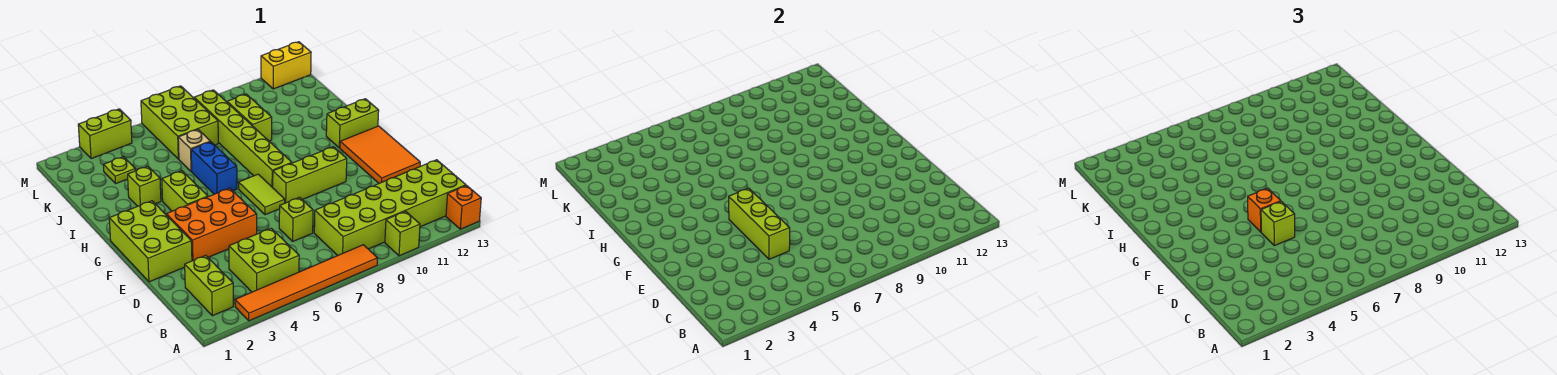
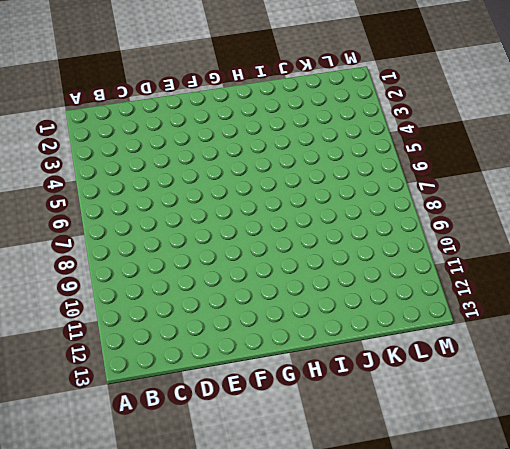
none -> orange 1x6 tile [235,245,378,321]
none -> lime 1x1 brick [385,211,420,256]
none -> orange 1x1 brick [446,186,481,229]

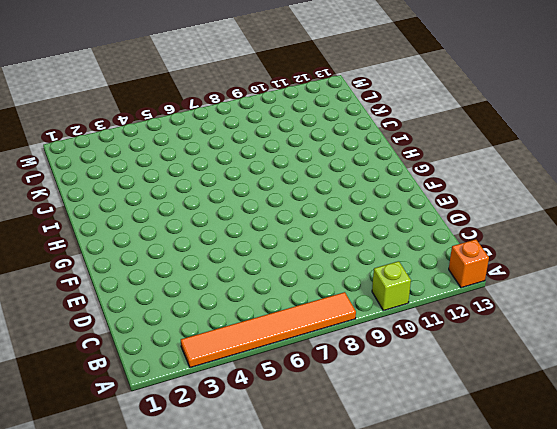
none -> lime 1x2 brick [185,255,233,316]
none -> lime 2x2 brick [229,228,299,292]
none -> lime 2x6 brick [314,160,466,255]

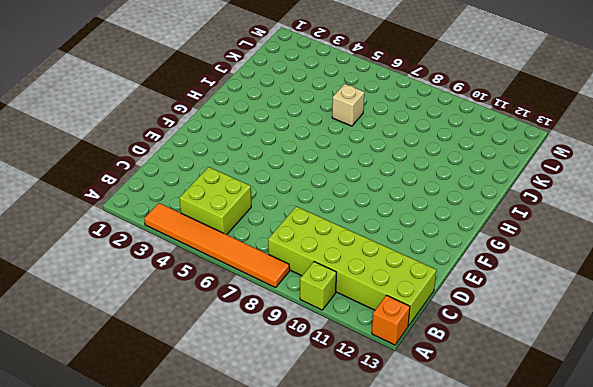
none -> lime 1x2 brick [185,255,233,316]
none -> lime 1x1 brick [279,197,313,241]
none -> lime 2x3 brick [109,201,192,282]

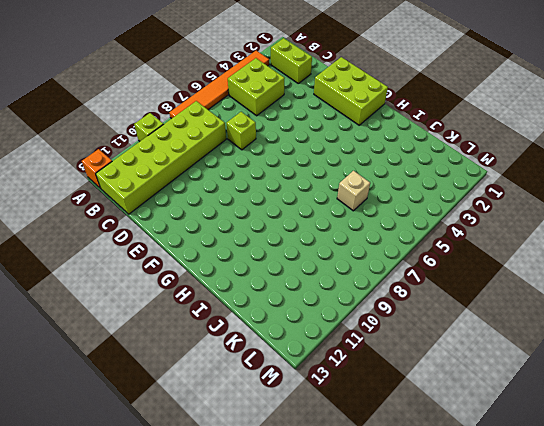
none -> orange 2x3 brick [166,188,257,261]
none -> orange 2x3 tile [340,126,420,183]
none -> lime 1x2 tile [239,174,285,215]

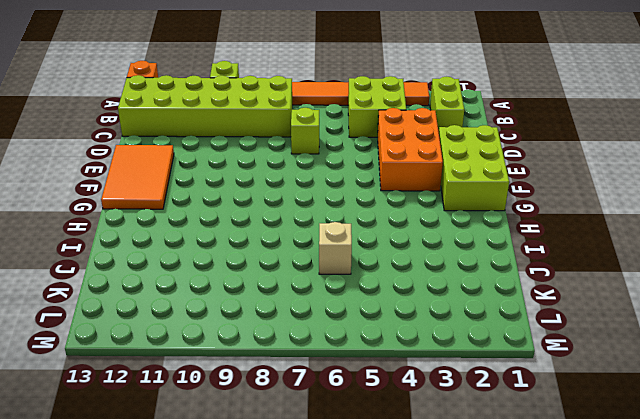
orange 2x3 brick [378,108,443,191] -> orange 2x3 brick turned to [166,188,257,261]
none -> lime 1x2 tile [239,174,285,215]
none -> lime 1x3 brick [273,147,347,203]
none -> lime 1x2 brick [162,171,208,211]

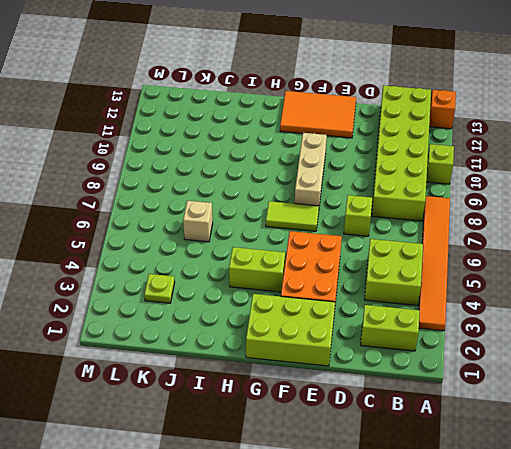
tan 1x3 brick [295,133,327,206] -> lime 1x3 brick [273,147,347,203]
none -> lime 1x6 brick [194,90,292,188]
none -> blue 1x2 brick [191,142,237,194]
none -> lime 1x2 brick [326,99,379,148]

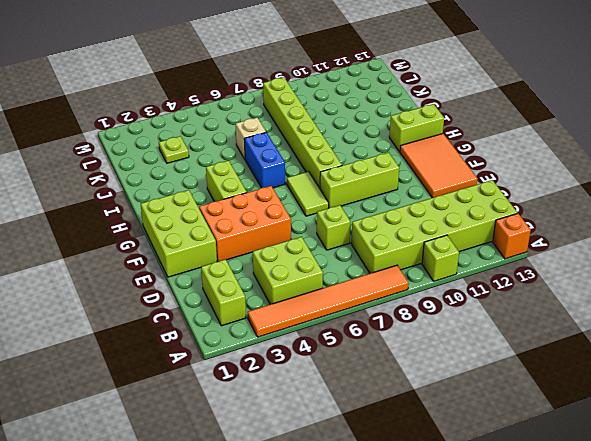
none -> lime 1x1 brick [128,166,161,206]
none -> lime 1x2 brick [227,94,272,141]
none -> lime 2x3 brick [141,86,218,159]

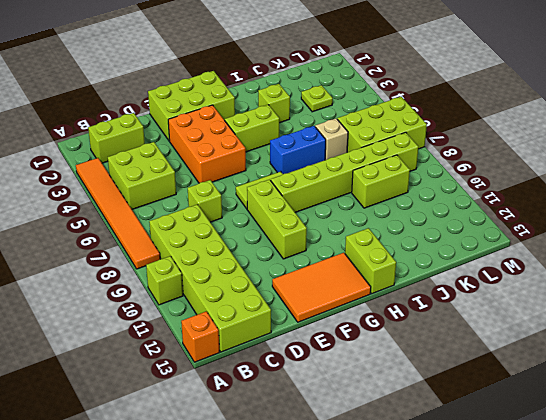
none -> lime 1x2 brick [78,109,132,159]
none -> yellow 1x2 brick [261,42,311,89]
none -> lime 1x3 brick [729,188,790,259]

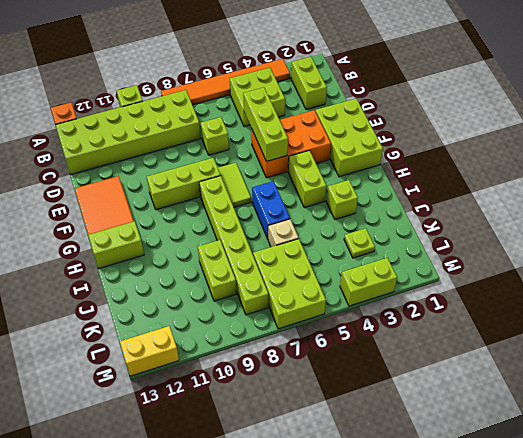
none -> lime 1x1 brick [1261,201,1295,246]
none -> orange 1x1 brick [1248,188,1281,232]

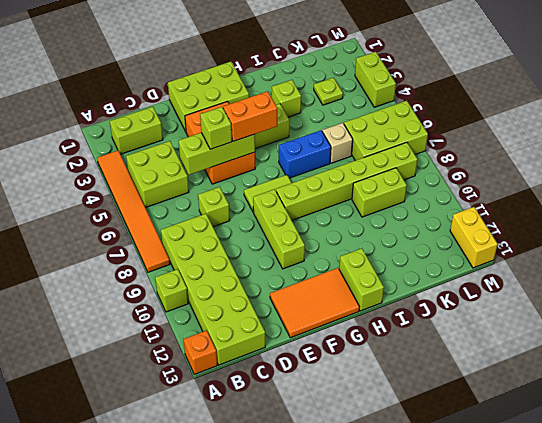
orange 1x2 brick [223,91,277,141] -> orange 1x1 brick [1248,188,1281,232]

